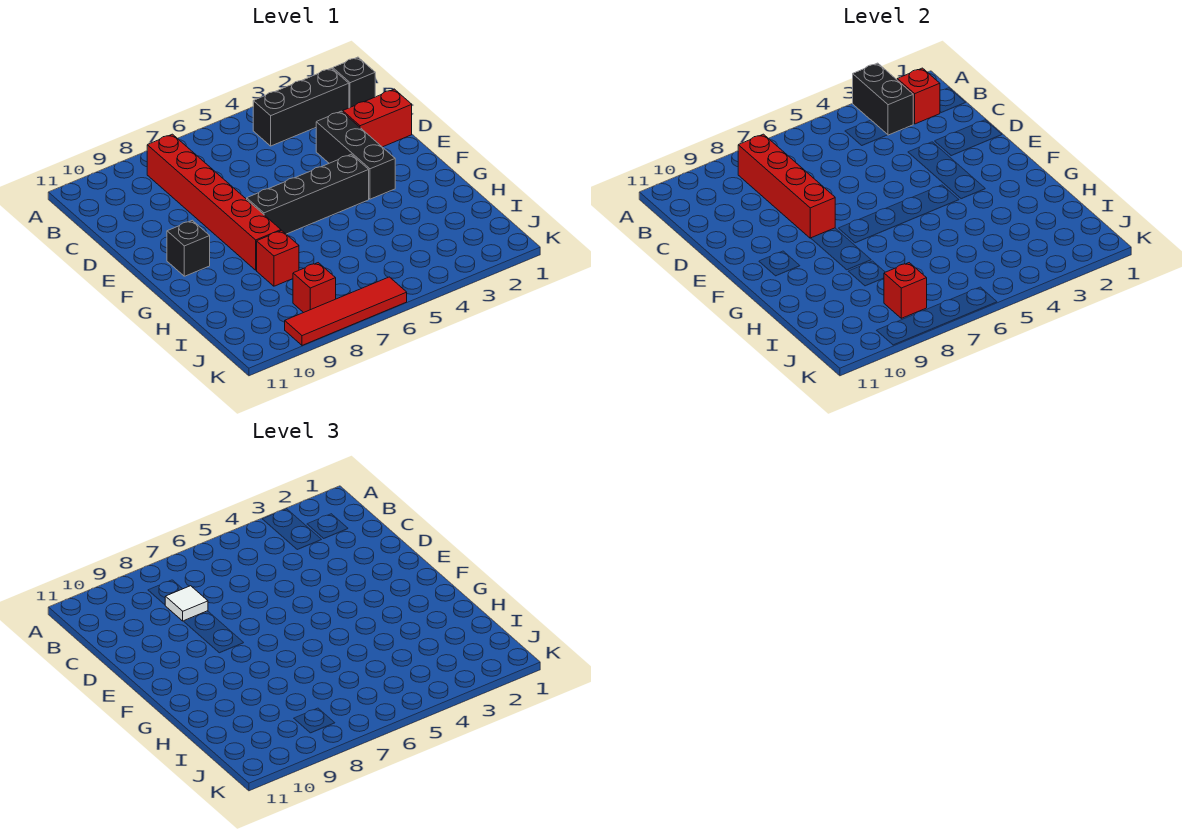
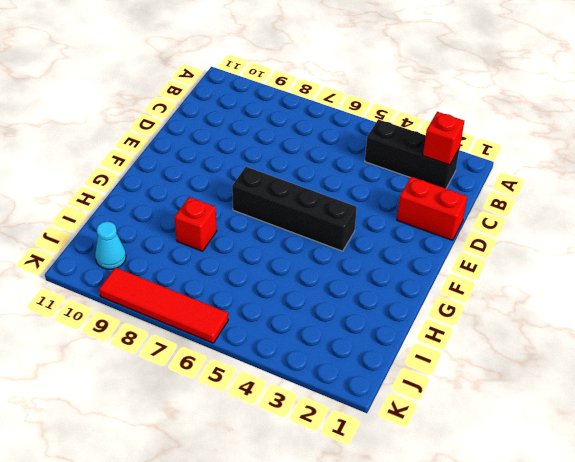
cyan 1x1 cone [95,222,126,269] -> none
none -> black 1x1 brick [333,57,375,108]
none -> red 1x6 brick [147,134,281,270]
none -> black 1x3 brick [316,111,395,199]

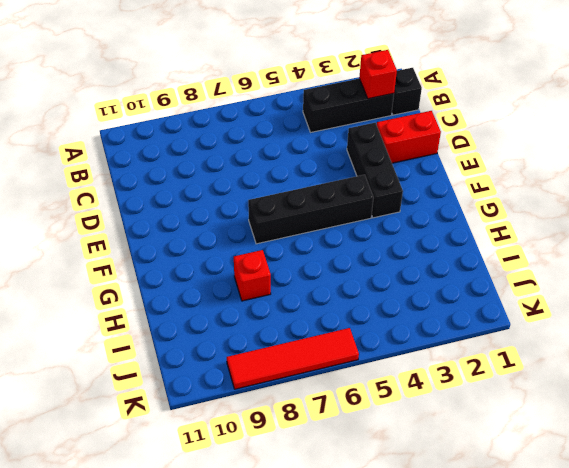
none -> red 1x6 brick [147,134,281,270]
none -> black 1x1 brick [167,220,210,276]
none -> red 1x1 brick [293,263,336,313]

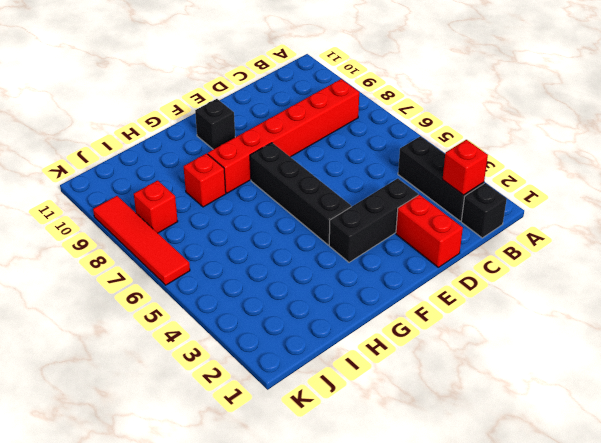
none -> black 1x2 brick [853,63,913,135]
none -> red 1x4 brick [738,134,835,238]
none -> red 1x1 brick [884,263,927,318]

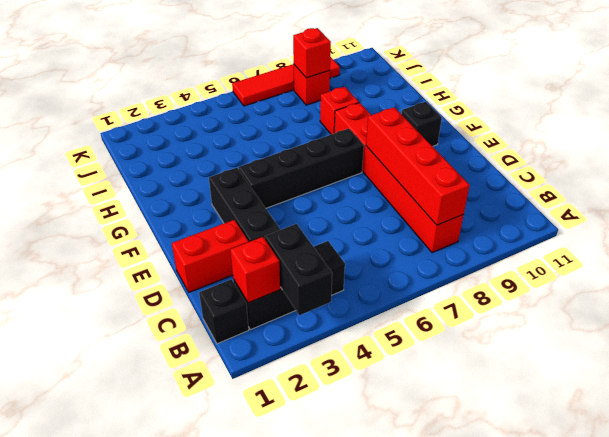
none -> white 1x1 tile [165,586,208,621]

